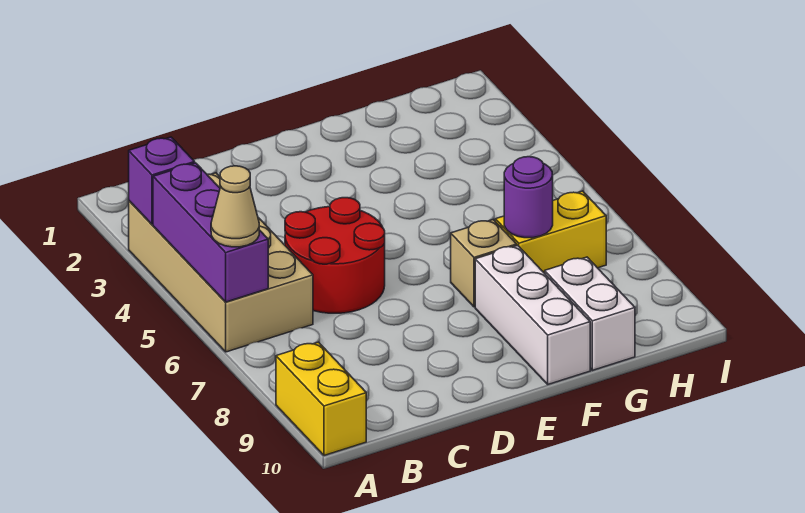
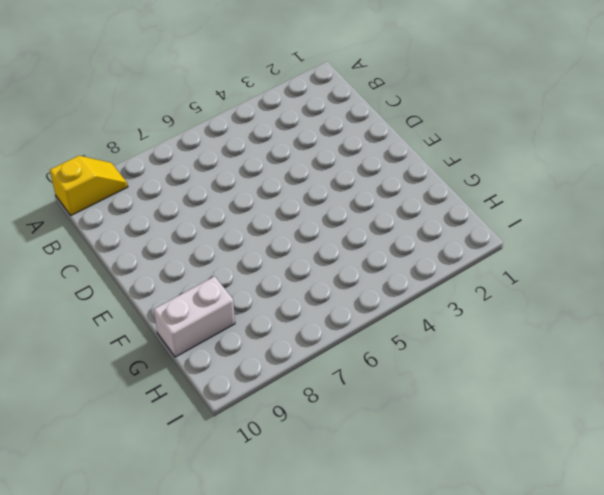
yellow 1x2 slope [50,156,128,215] -> yellow 1x2 brick [276,342,366,455]
none -> tan 2x4 brick [129,173,313,352]
none -> red 2x2 round brick [285,198,385,313]

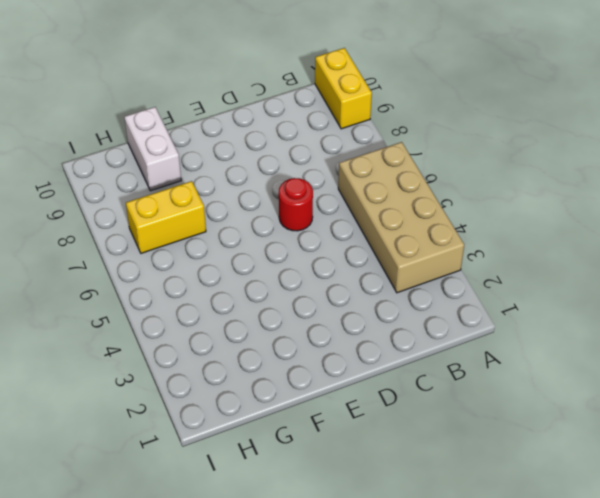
red 1x1 round brick [279,178,313,231] -> red 2x2 round brick [285,198,385,313]
none -> tan 1x1 brick [451,220,517,307]
none -> white 1x3 brick [475,245,590,384]

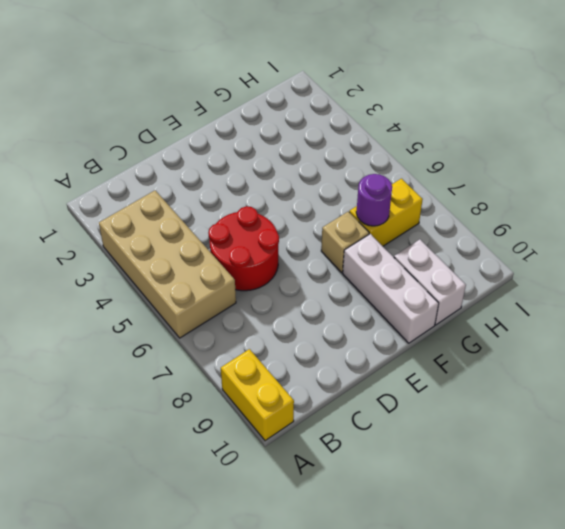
none -> purple 1x1 brick [129,137,195,224]
none -> purple 1x3 brick [153,163,268,302]

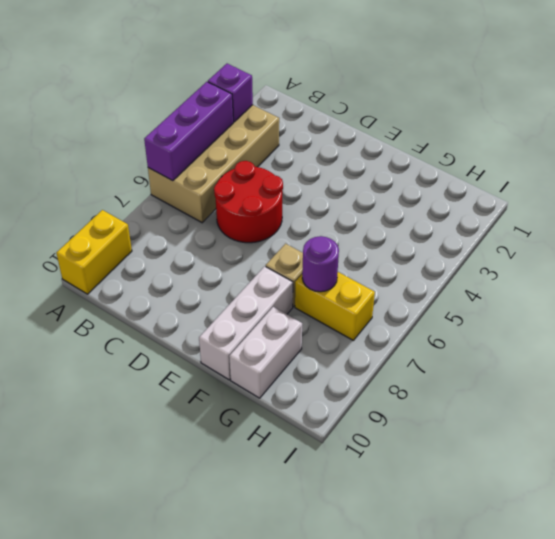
none -> tan 1x1 cone [211,166,259,247]

